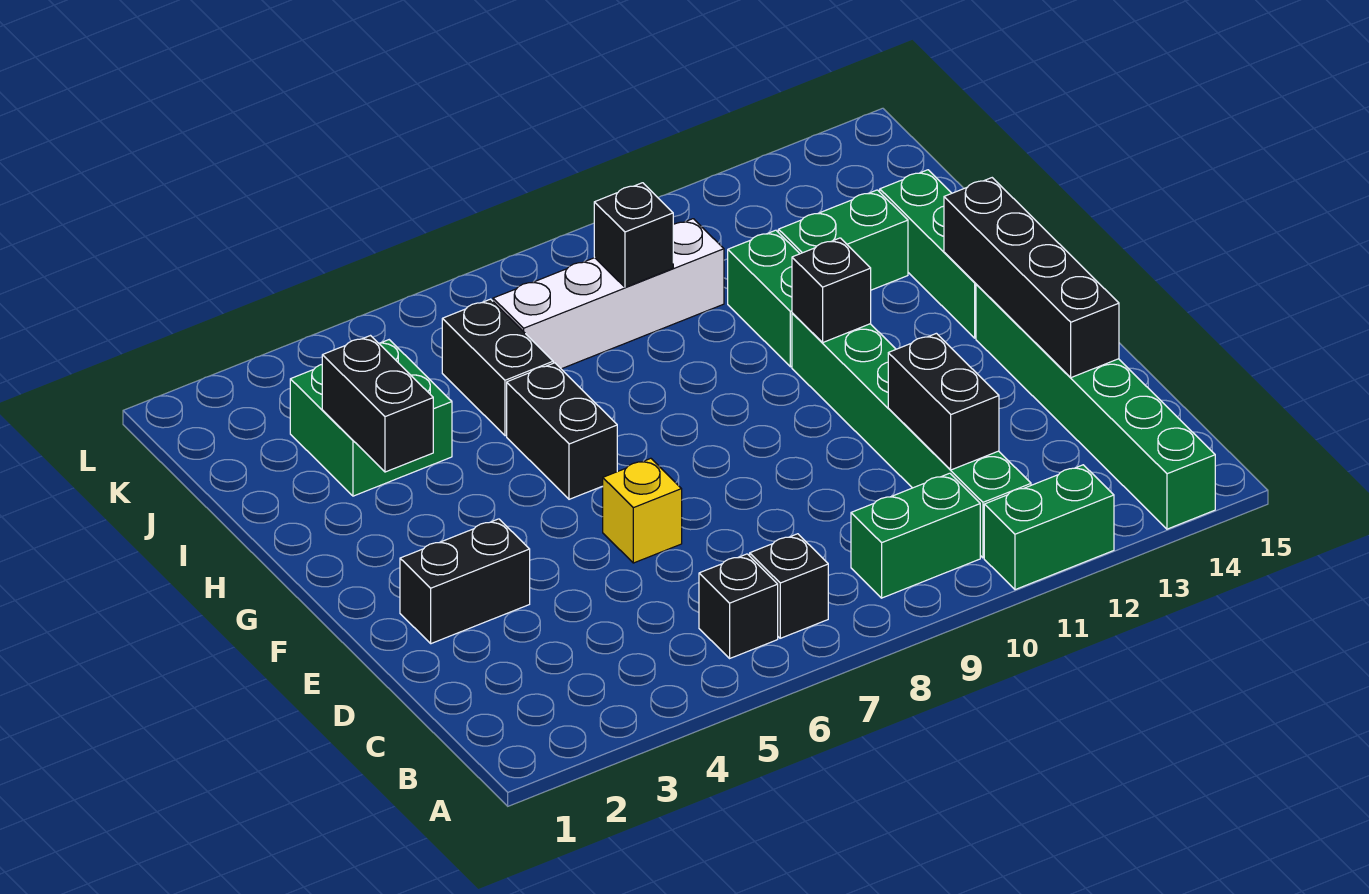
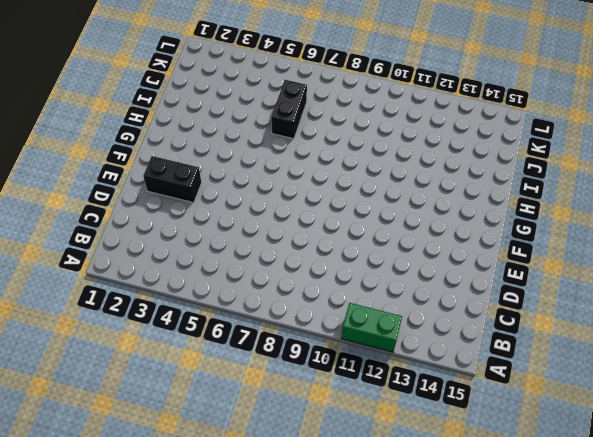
none -> green 1x6 brick [976,285,1215,529]
none -> black 1x1 brick [699,554,778,658]
none -> black 1x1 brick [750,534,828,638]

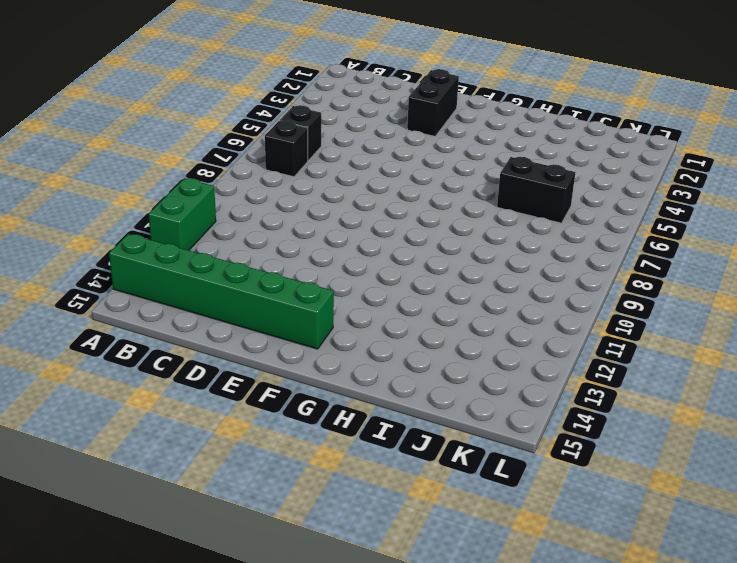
none -> green 1x2 brick [851,473,980,598]
none -> green 1x6 brick [792,313,1031,558]
none -> yellow 1x1 brick [603,458,682,563]

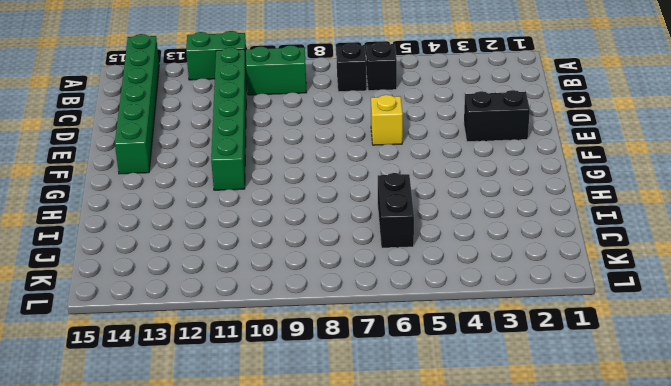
none -> black 1x2 brick [507,363,617,499]
none -> green 1x3 brick [880,170,976,338]
none -> green 1x2 brick [728,230,800,367]

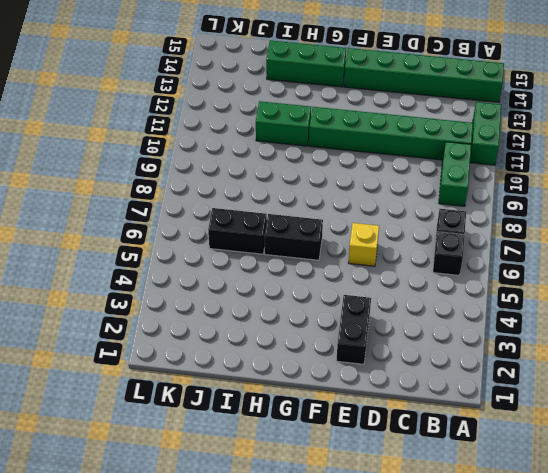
none -> green 2x2 brick [290,340,452,496]
none -> green 1x2 brick [778,190,908,290]
none -> white 1x4 brick [493,219,724,369]

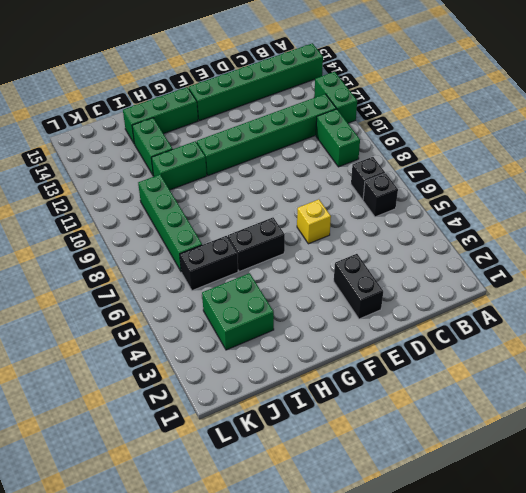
green 1x4 brick [138,175,202,271] -> white 1x4 brick [493,219,724,369]
none -> black 1x2 brick [888,333,999,470]
none -> black 1x4 brick [944,178,1119,378]
none -> black 1x1 brick [792,238,871,342]

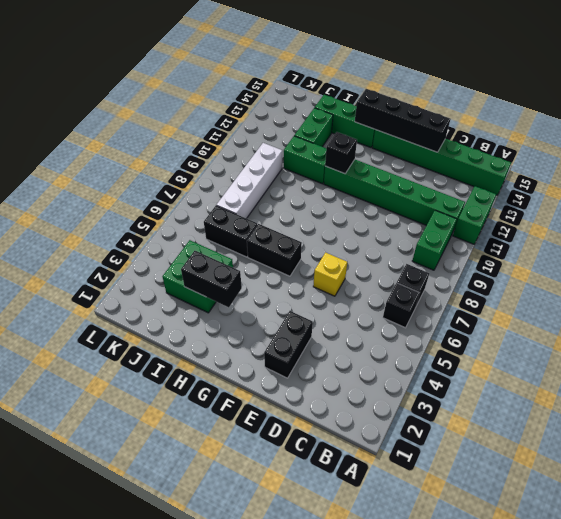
none -> black 1x2 brick [888,333,999,470]
none -> black 1x1 brick [594,183,673,287]

